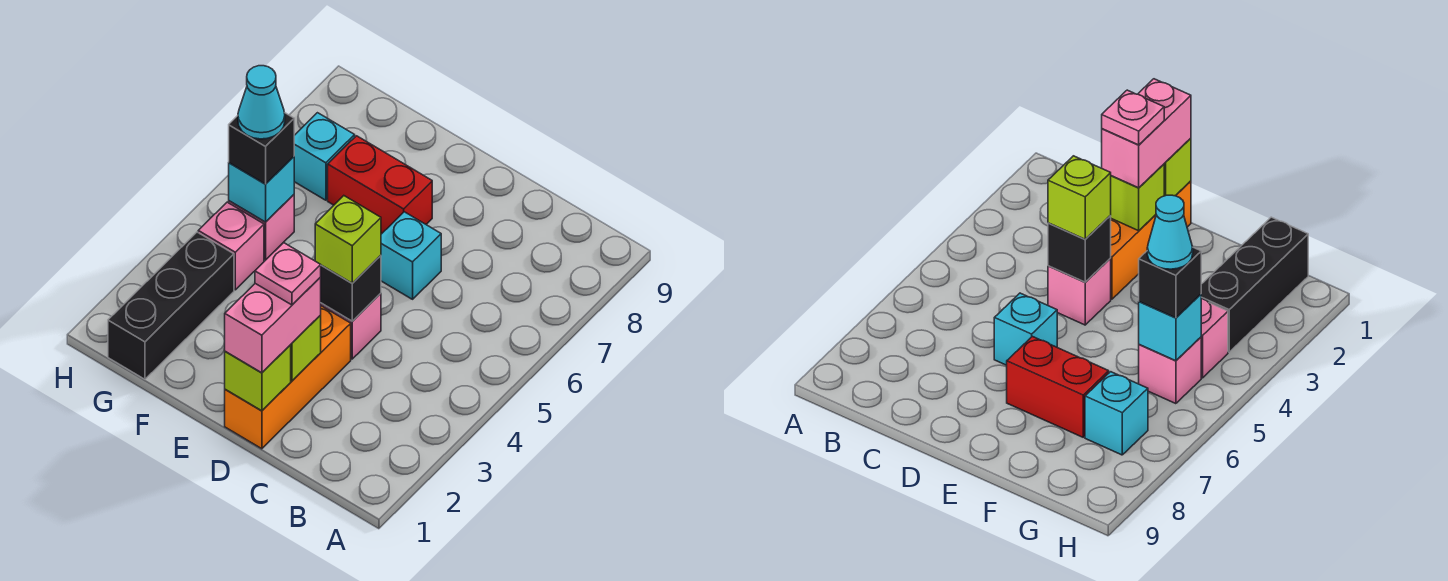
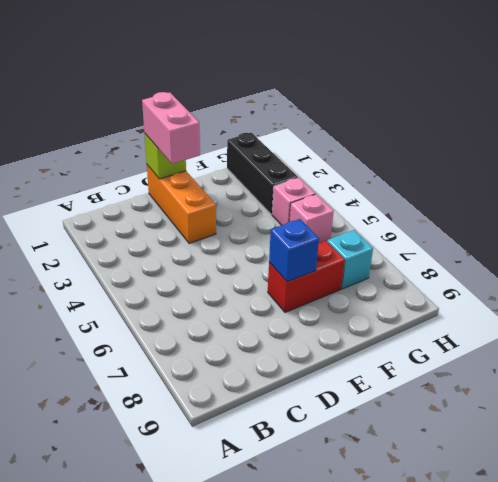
blue 1x1 brick [269,219,319,282] -> none
none -> pink 1x1 brick [321,293,381,359]
none -> cyan 1x1 brick [381,212,441,299]
none -> lime 1x1 brick [291,315,321,381]

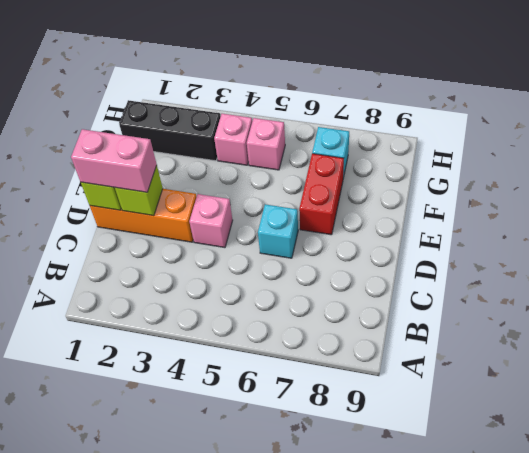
none -> black 1x1 brick [321,255,381,321]
none -> cyan 1x1 brick [229,157,294,222]
none -> lime 1x1 brick [315,196,381,283]

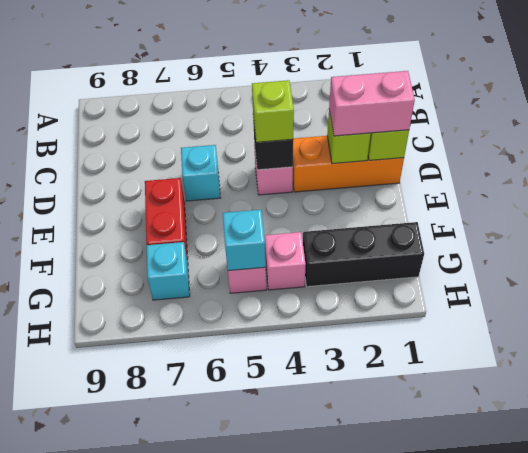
none -> black 1x1 brick [229,112,294,184]
none -> pink 1x1 plate [255,243,321,305]
none -> cyan 1x1 cone [238,66,285,139]

